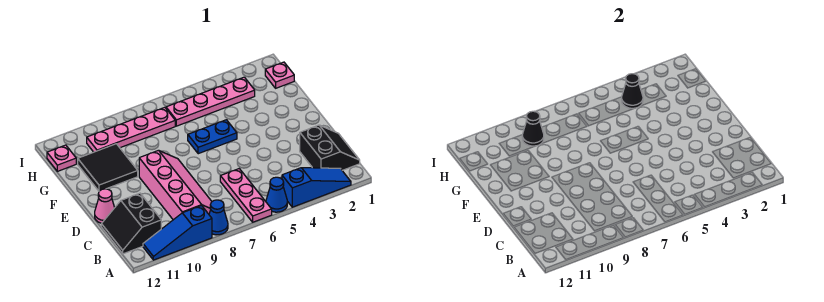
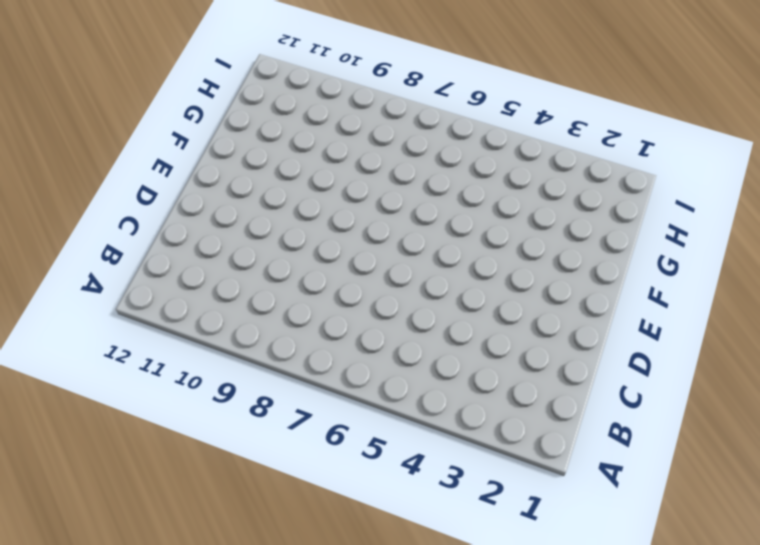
none -> blue 1x3 slope [282,168,351,207]
none -> blue 1x1 cone [266,177,287,212]
none -> pink 1x3 plate [220,169,272,222]

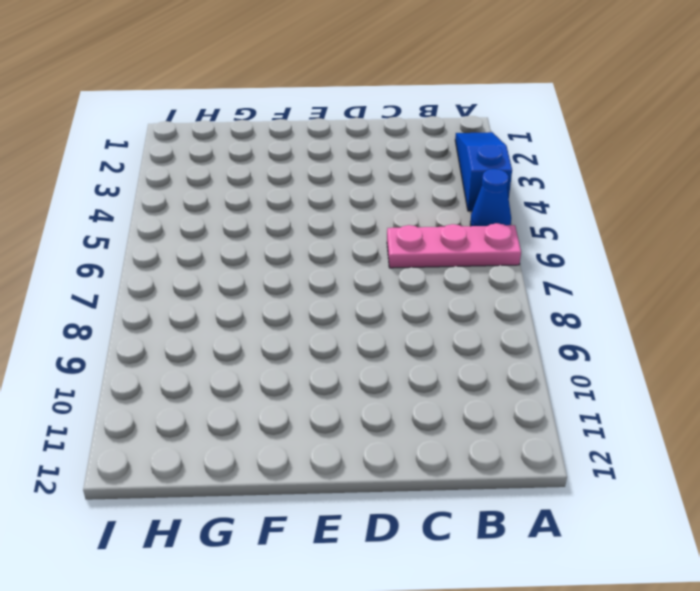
none -> blue 1x1 cone [209,200,228,235]
none -> blue 1x3 slope [143,206,212,260]
none -> black 2x2 slope [300,125,360,170]

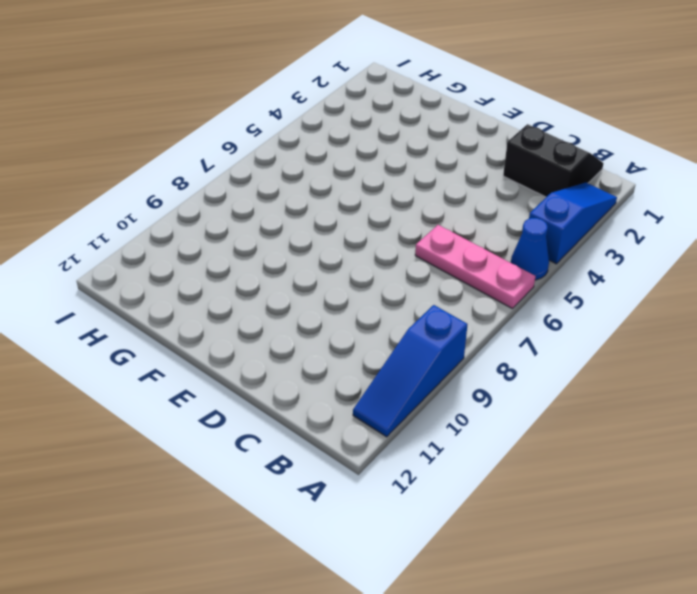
none -> blue 1x1 cone [209,200,228,235]
none -> pink 2x4 slope [139,150,212,220]
none -> black 2x2 slope [101,193,161,254]

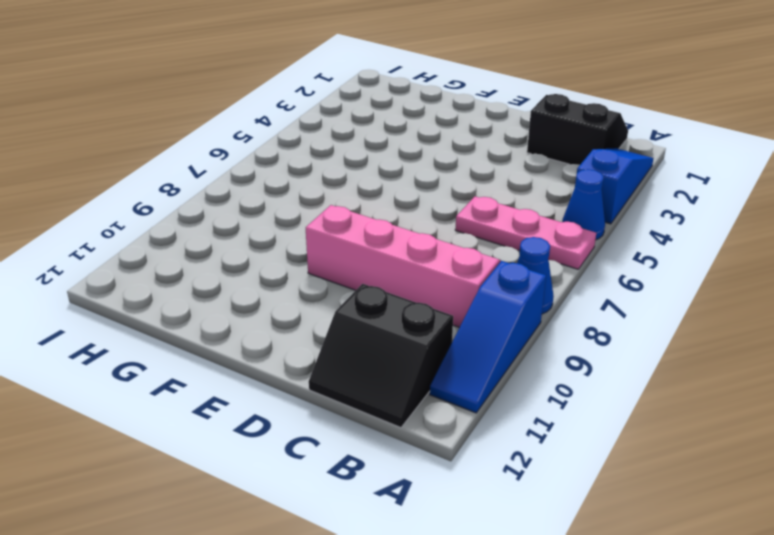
none -> pink 1x1 cone [95,189,115,223]
none -> blue 1x2 plate [188,120,237,154]
none -> black 2x2 tile [78,144,138,191]

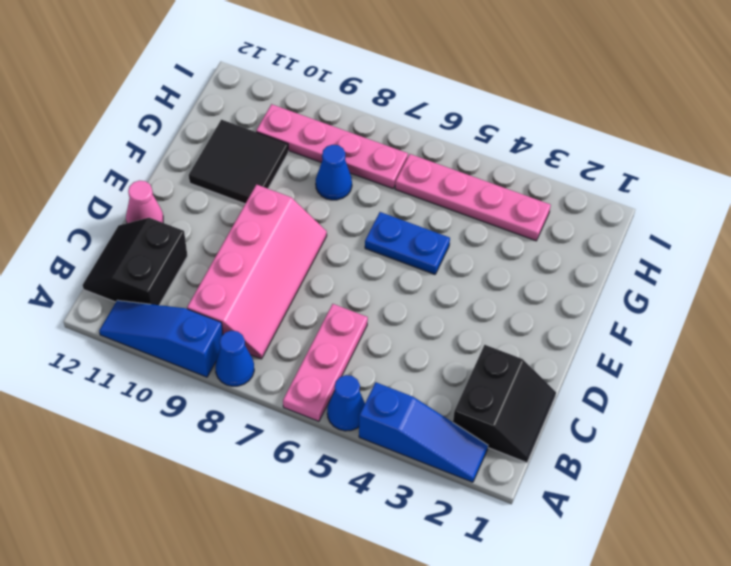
blue 1x1 cone [316,145,352,200] -> none
none -> pink 1x1 plate [265,62,294,88]
none -> pink 1x1 plate [47,145,76,171]
none -> black 1x1 cone [622,74,643,108]

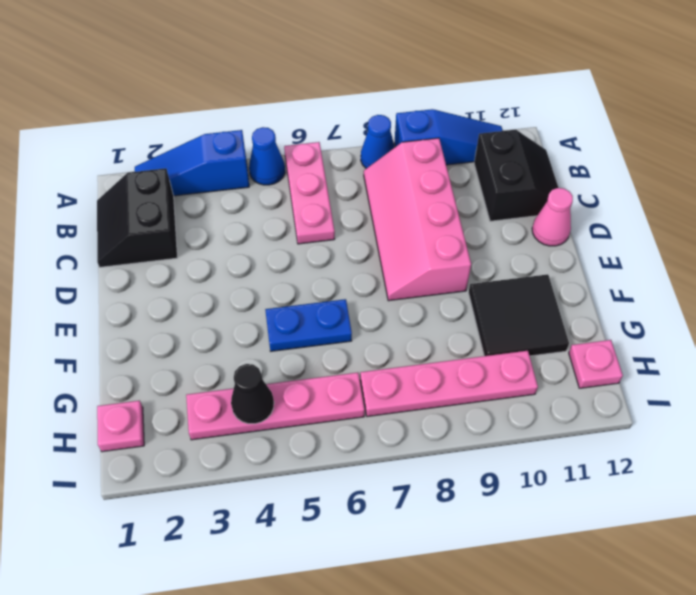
none -> black 1x1 cone [522,111,544,146]

